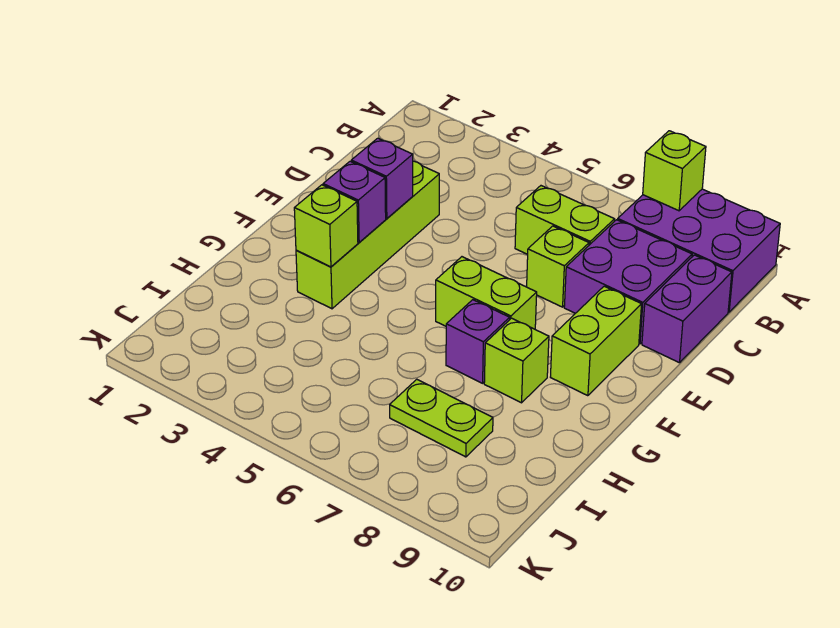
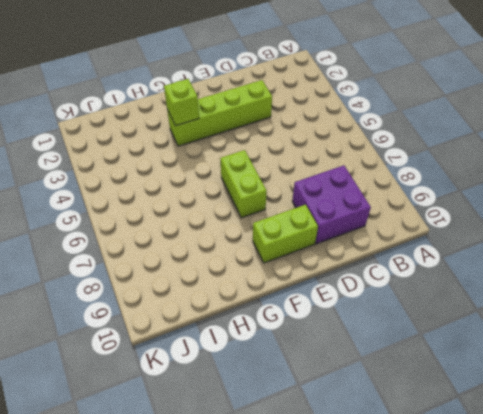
none -> purple 2x3 brick [618,189,780,312]
none -> lime 1x2 brick [515,186,615,254]
none -> purple 1x2 brick [642,255,732,363]

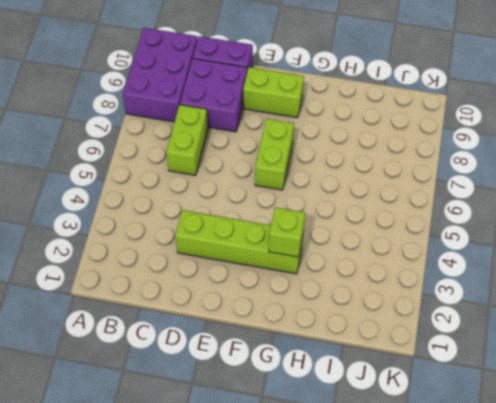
none -> lime 1x1 brick [527,226,589,307]
none -> purple 1x1 brick [446,300,510,383]
none -> lime 1x1 brick [484,318,549,403]

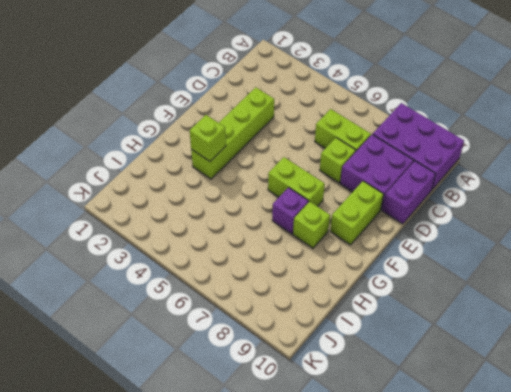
none -> lime 1x2 plate [390,379,493,457]
none -> lime 1x1 brick [643,131,706,211]
none -> purple 1x1 brick [351,138,413,219]

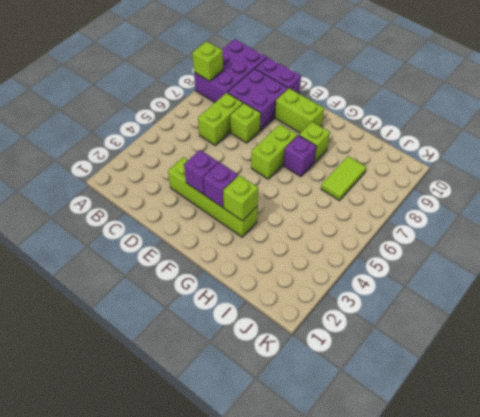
lime 1x2 tile [321,156,366,201] -> lime 1x2 plate [390,379,493,457]

